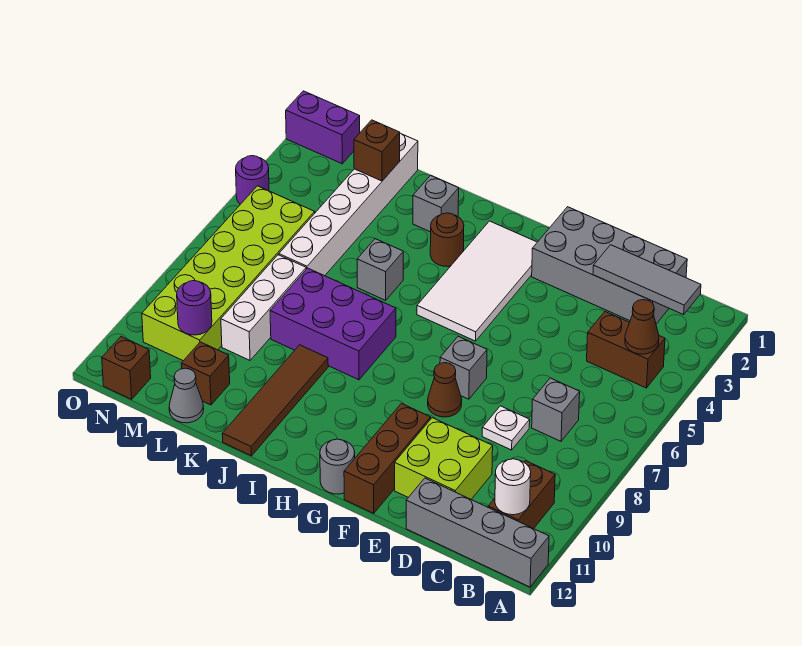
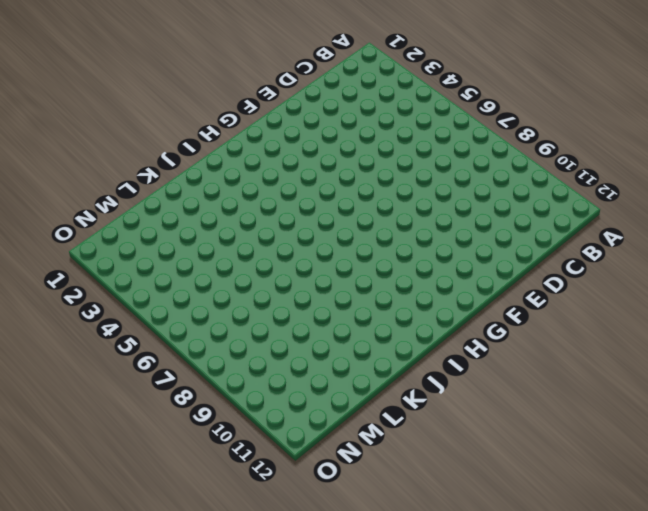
none -> grey 1x4 brick [406,478,549,587]
none -> brown 1x2 brick [587,312,665,388]
none -> brown 1x2 brick [488,461,555,529]
none -> grey 2x4 brick [532,207,687,324]

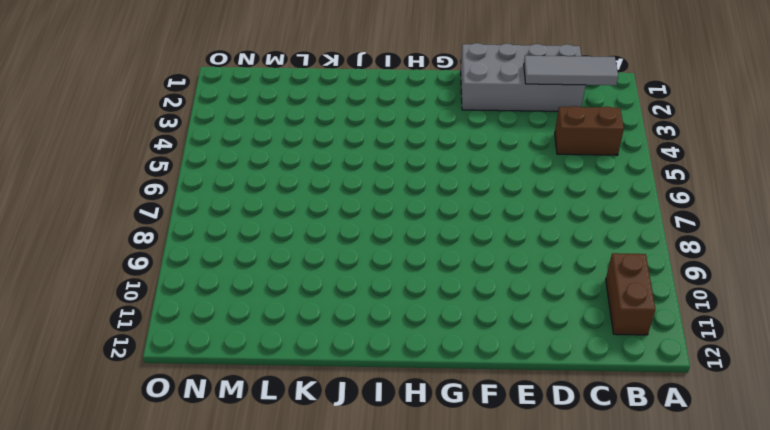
none -> grey 1x4 brick [406,478,549,587]
none -> grey 1x1 brick [532,378,580,441]
none -> white 1x1 plate [482,406,530,450]
none -> lime 2x2 brick [395,418,493,499]

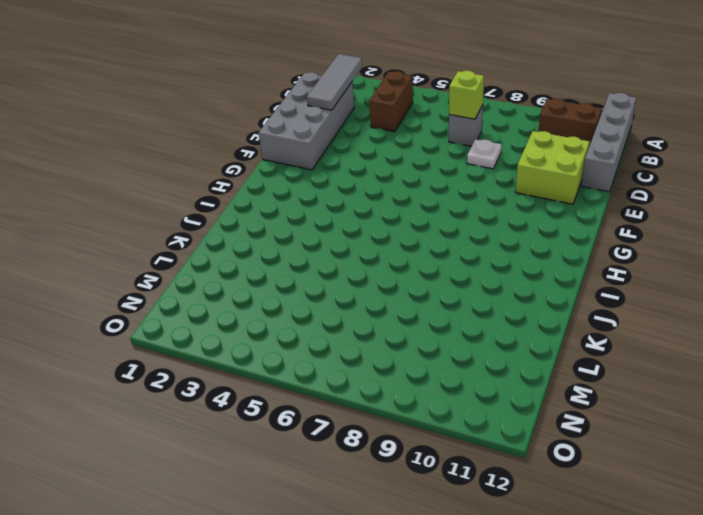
lime 1x1 brick [449,71,484,119] -> none
none -> grey 1x1 brick [440,336,487,399]
none -> brown 1x1 cone [428,363,462,417]
none -> brown 1x3 brick [344,404,431,513]
none -> white 2x4 tile [417,221,537,341]

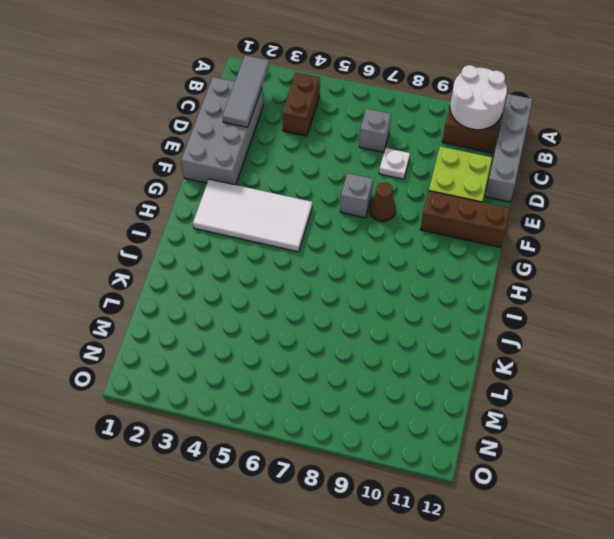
white 2x2 round brick [450,65,507,130] -> white 1x1 round brick [495,459,531,515]
none -> grey 1x1 round brick [320,439,355,494]
none -> brown 1x1 round brick [430,213,464,267]
none -> purple 2x3 brick [270,268,396,380]
none -> grey 1x1 brick [413,175,459,232]

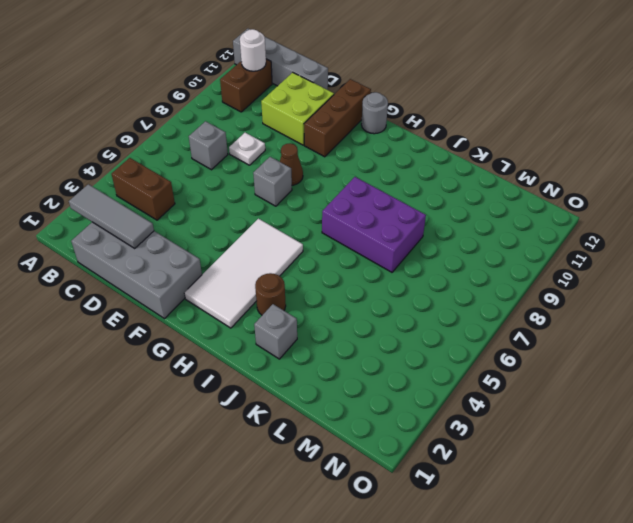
none -> grey 1x1 brick [357,239,403,300]
none -> brown 1x4 tile [222,345,328,456]
none -> white 1x6 brick [279,133,418,276]
none -> white 1x3 brick [221,255,306,360]

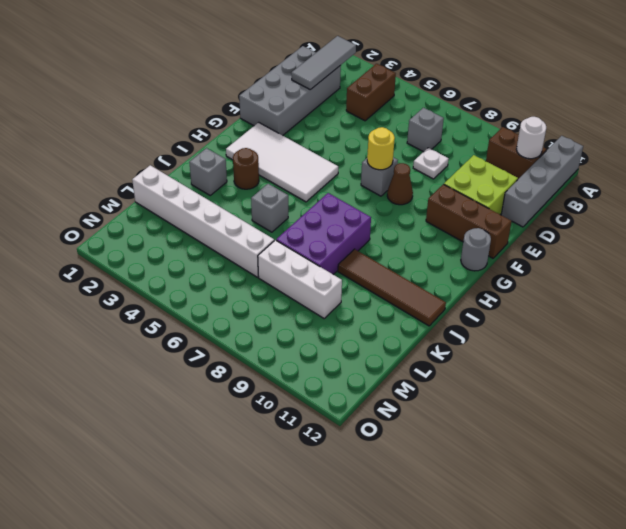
yellow 1x1 round brick [367,127,395,170] -> none
none -> brown 1x1 brick [181,342,230,405]
none -> grey 1x1 cone [169,368,204,423]
none -> lime 2x6 brick [142,186,315,361]
none -> purple 1x2 brick [286,91,360,164]

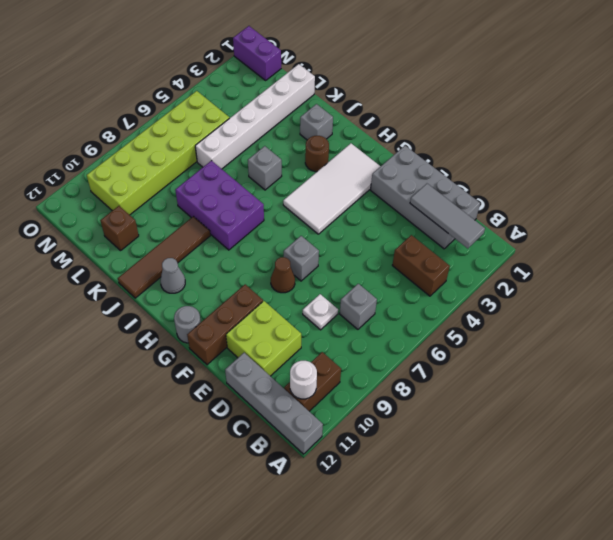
grey 1x1 cone [160,258,185,293] -> grey 1x1 cone moved to [169,368,204,423]
none -> white 1x3 brick [221,255,306,360]
none -> brown 1x1 brick [102,337,151,399]
none -> purple 1x1 round brick [236,156,269,204]
none -> brown 1x1 cone [625,300,659,354]

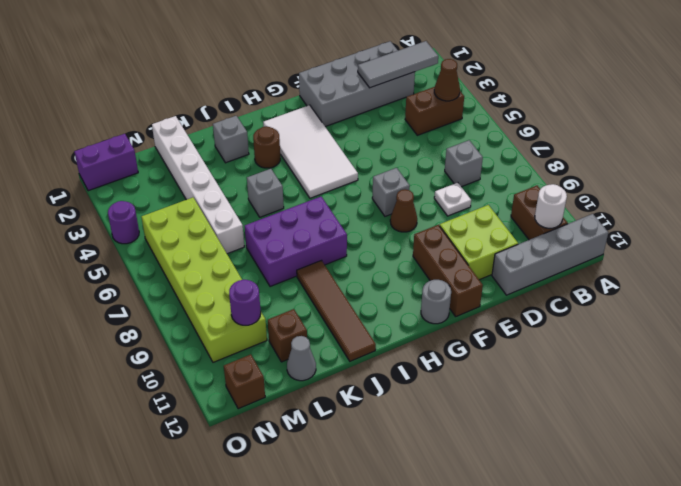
none -> white 1x3 brick [221,255,306,360]
none -> brown 1x1 brick [354,120,400,181]

